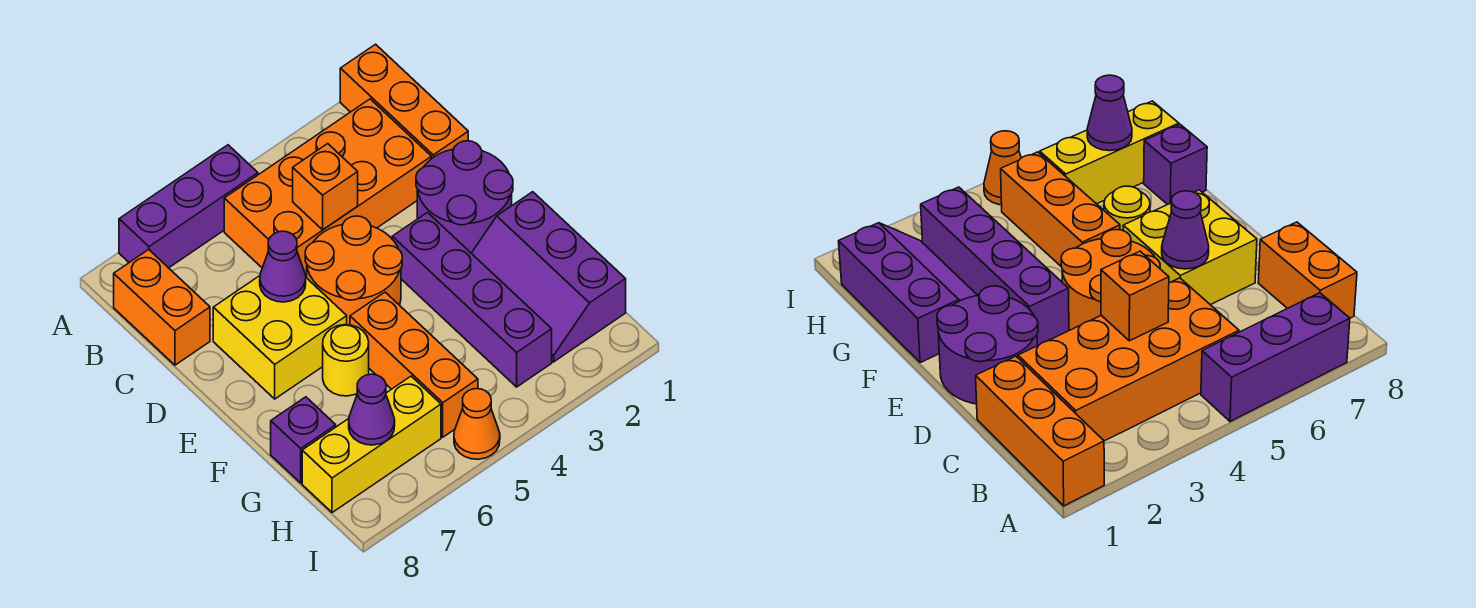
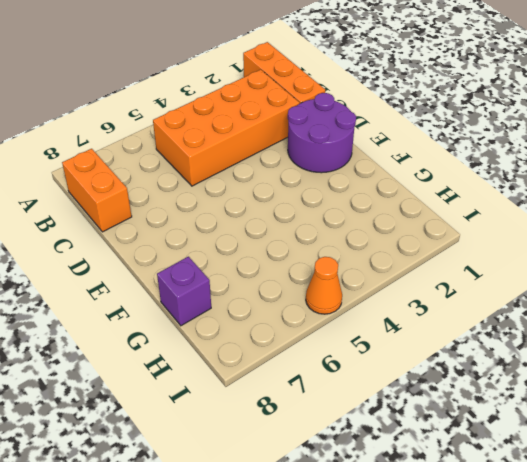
none -> purple 1x3 brick [119,145,258,268]
none -> orange 2x2 round brick [305,216,402,325]
none -> yellow 2x2 brick [213,276,347,399]

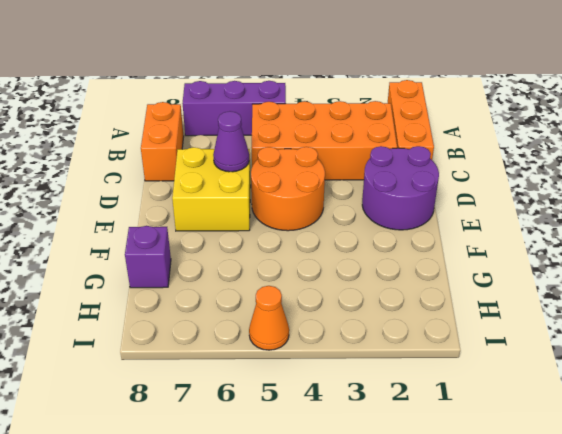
none -> purple 1x4 brick [392,213,552,387]
none -> purple 2x3 slope [471,192,626,362]
none -> orange 1x3 brick [350,292,478,437]

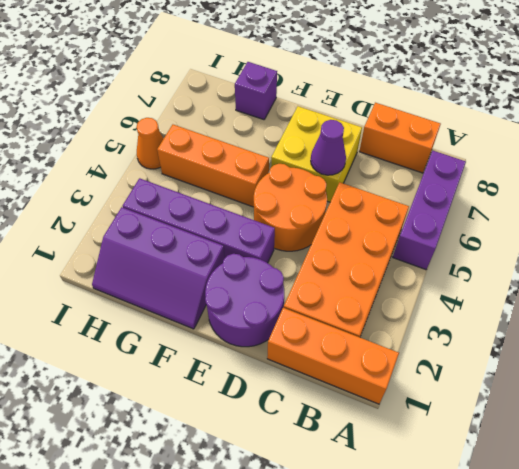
purple 2x3 slope [92,207,225,329] -> purple 2x3 slope turned to [471,192,626,362]
none -> yellow 1x1 round brick [323,325,369,396]
none -> yellow 1x3 brick [302,376,441,513]
none -> orange 1x1 brick [293,144,358,230]

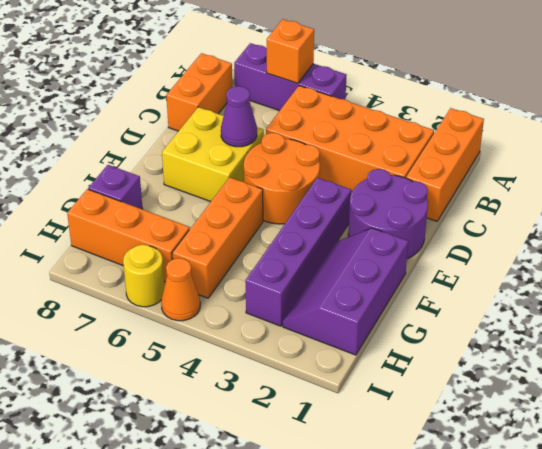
orange 1x1 brick [267,19,314,83] -> orange 1x1 brick moved to [293,144,358,230]
orange 1x3 brick [67,189,190,282] -> yellow 1x3 brick [302,376,441,513]
yellow 1x1 round brick [123,245,164,307] -> yellow 1x1 round brick moved to [323,325,369,396]
none -> purple 1x1 cone [349,374,395,445]

